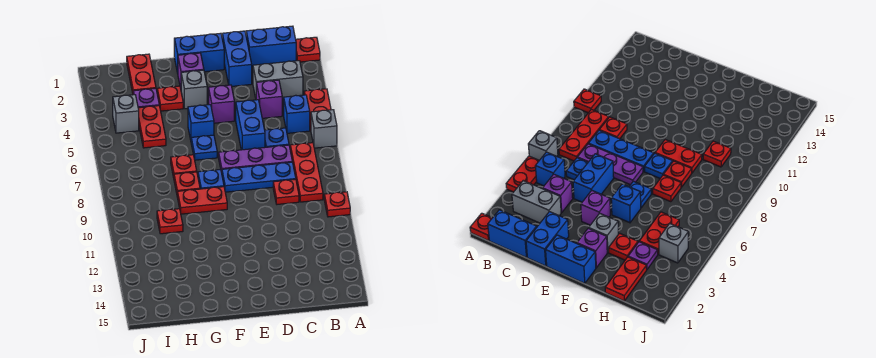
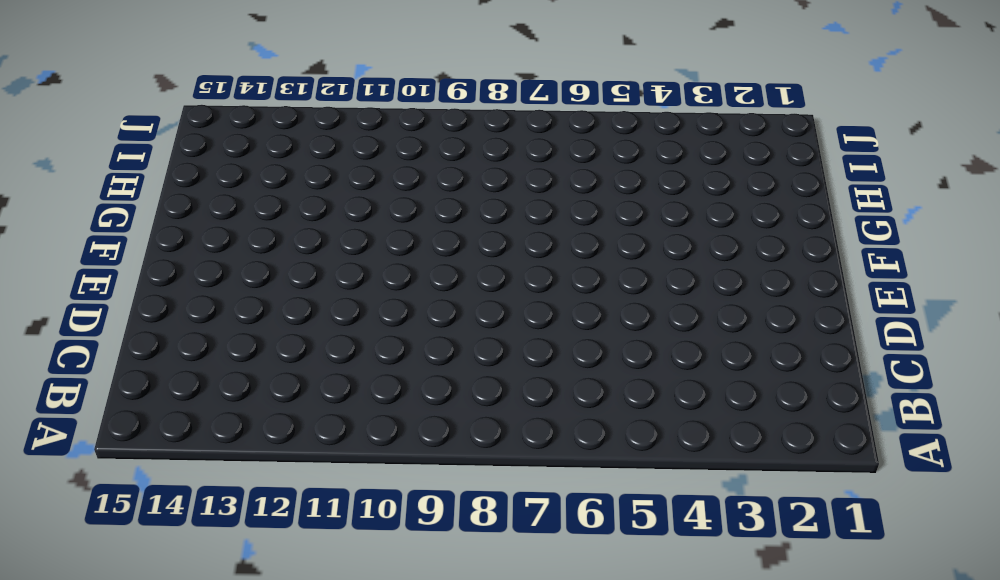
none -> red 1x1 plate [296,37,320,62]
none -> red 1x2 plate [304,89,331,129]
none -> grey 1x1 brick [311,110,337,148]
none -> red 1x1 plate [324,192,350,217]

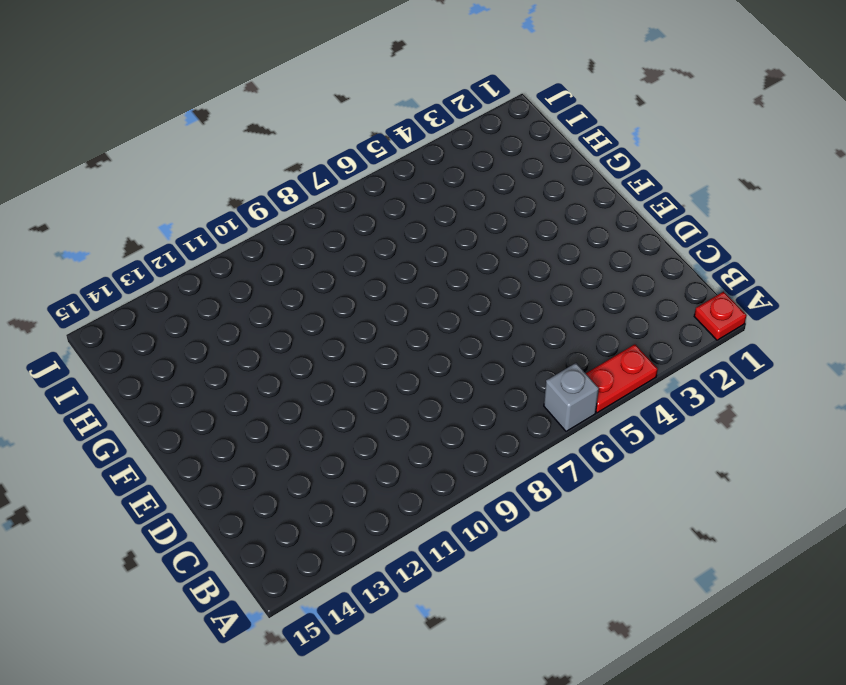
none -> red 1x1 plate [324,192,350,217]
none -> blue 1x2 brick [246,26,296,67]
none -> grey 1x2 brick [253,61,303,99]
none -> blue 1x1 brick [284,95,310,133]

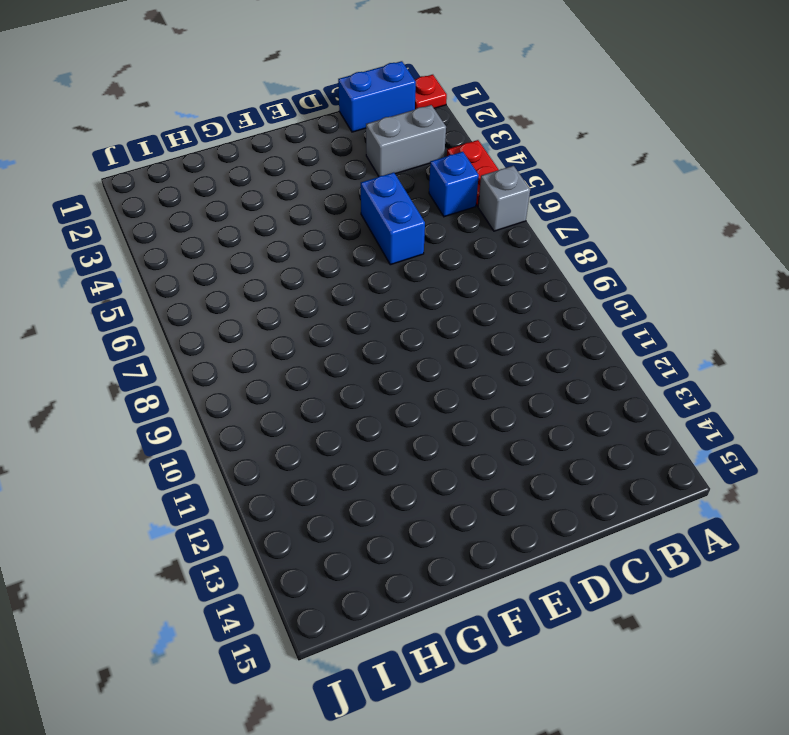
none -> red 1x1 plate [324,192,350,217]
none -> red 1x3 plate [290,143,323,202]
none -> purple 1x1 brick [256,80,282,118]
none -> blue 1x1 plate [265,128,289,147]

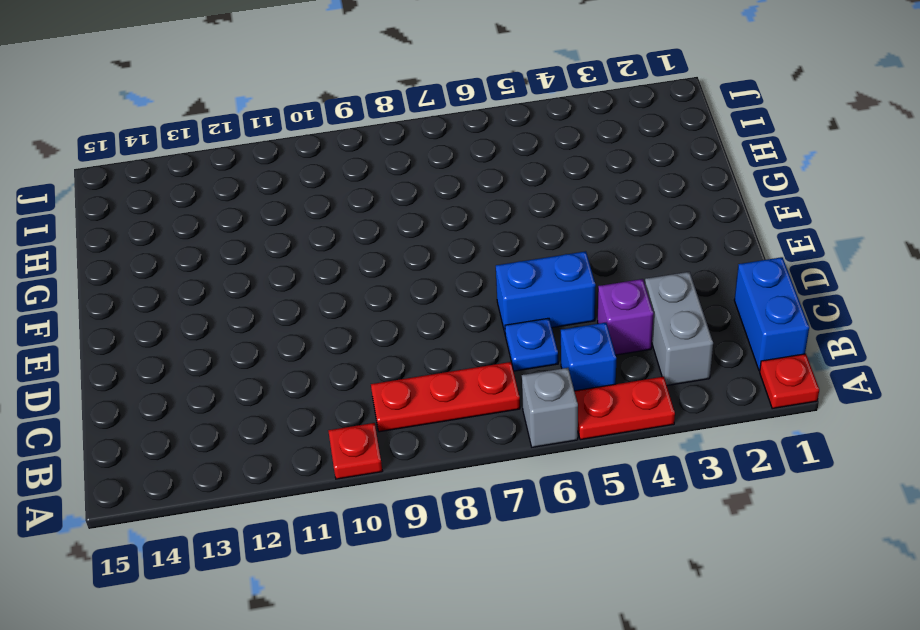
none -> purple 1x3 plate [219,145,292,173]
none -> blue 1x3 plate [222,162,296,192]
none -> red 1x1 plate [273,179,299,204]
none -> blue 1x2 brick [222,31,252,86]

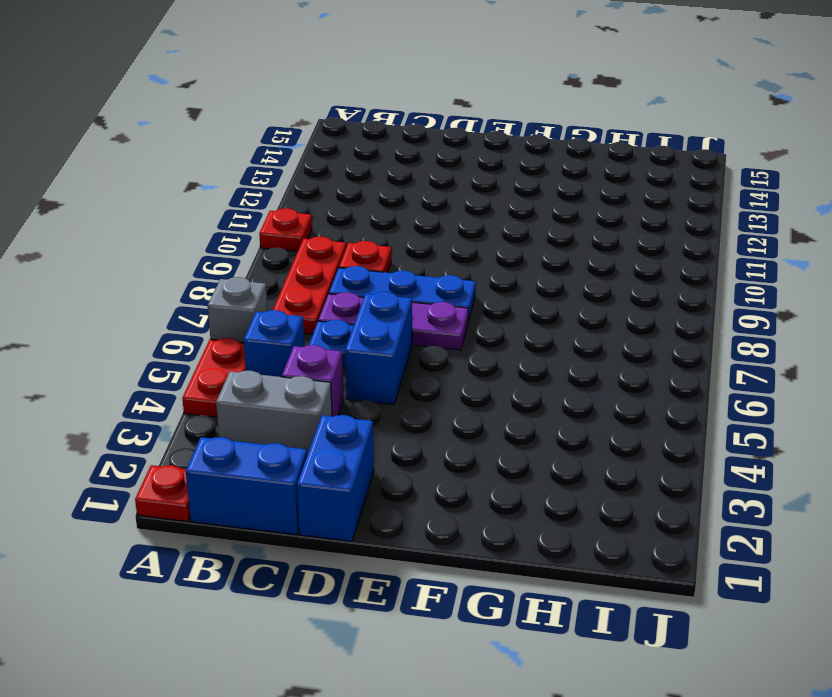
none -> blue 1x2 brick [174,33,224,73]
none -> purple 1x1 brick [209,85,234,123]
none -> purple 1x1 brick [178,53,204,88]
none -> grey 1x1 brick [181,70,207,109]

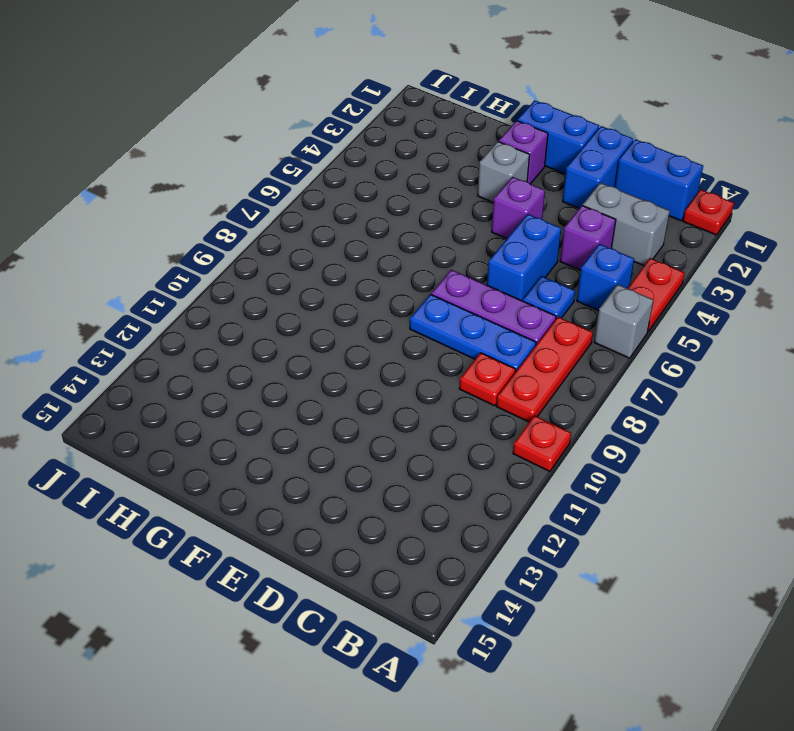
none -> blue 1x1 brick [188,105,214,140]
none -> blue 1x1 plate [191,135,217,160]
none -> blue 1x1 plate [198,170,224,189]
none -> red 1x2 plate [177,187,227,214]

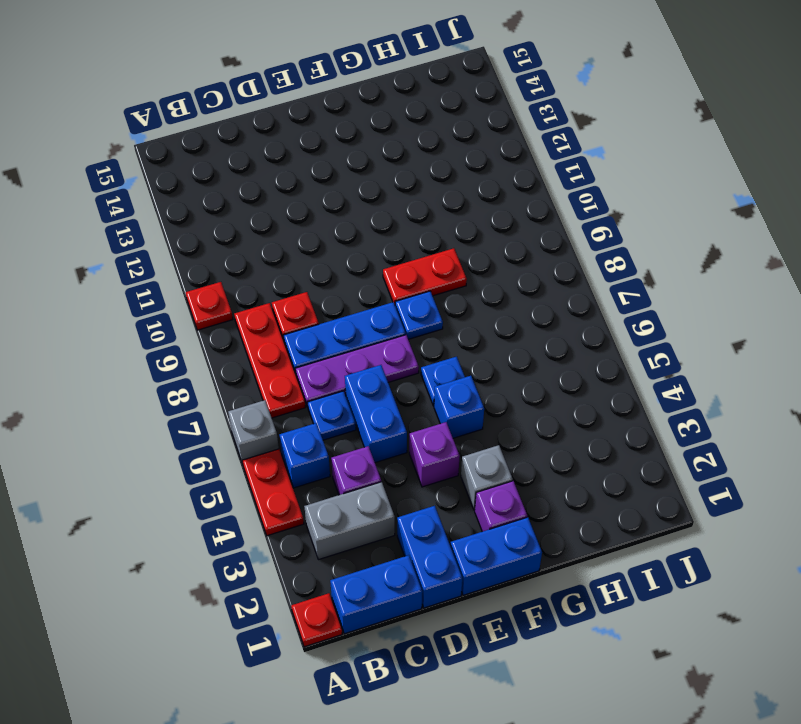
none -> red 1x1 plate [157,86,183,111]
none -> red 1x1 plate [171,155,197,178]
none -> red 1x1 plate [174,172,200,193]
none -> red 1x2 plate [127,54,156,93]

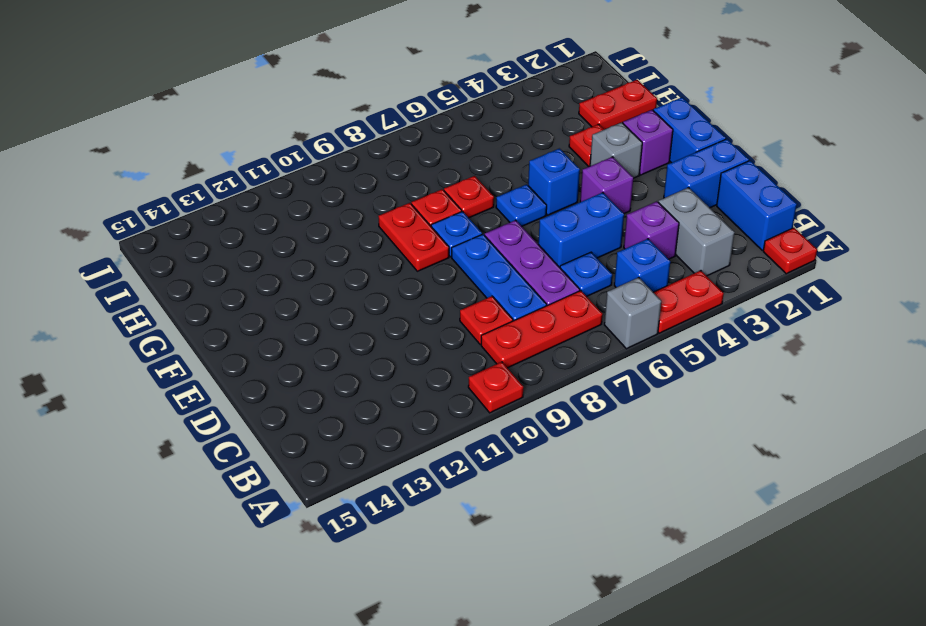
none -> purple 1x1 plate [133,88,159,108]
none -> red 1x2 plate [138,106,166,148]
none -> red 1x1 plate [157,209,183,234]
none -> grey 1x1 brick [113,95,139,133]

